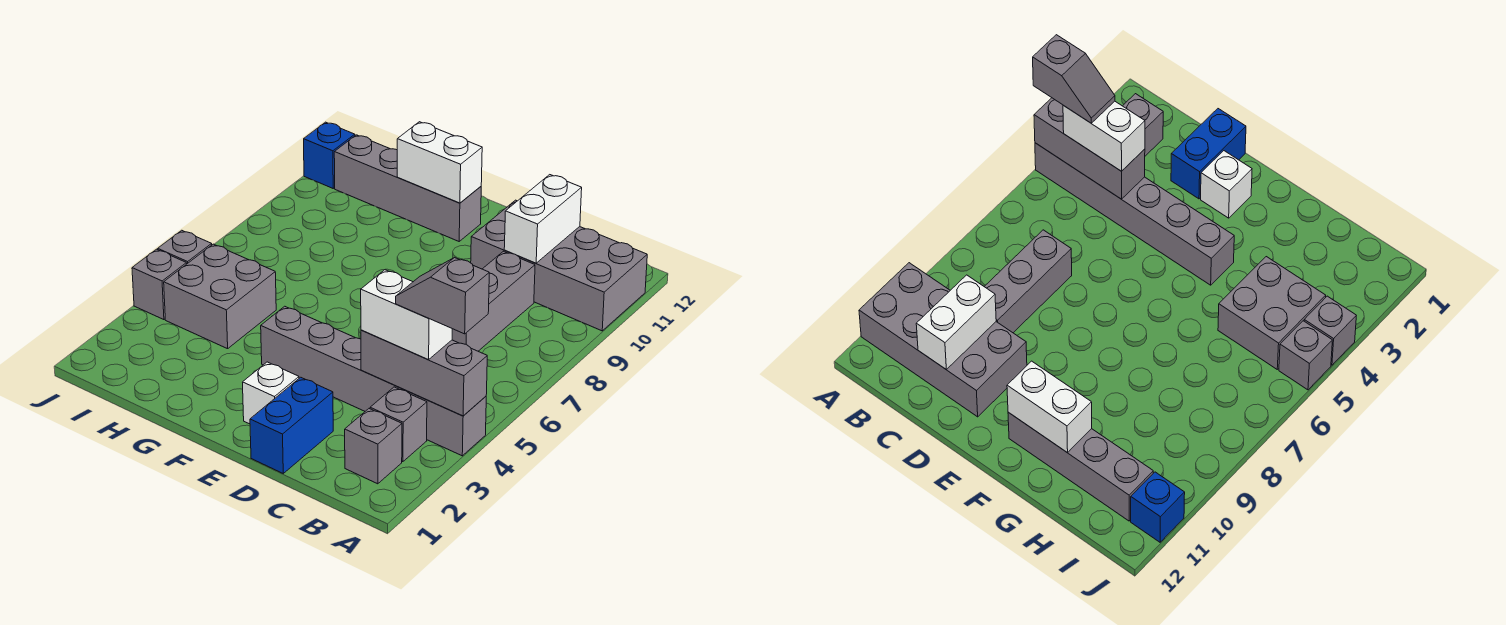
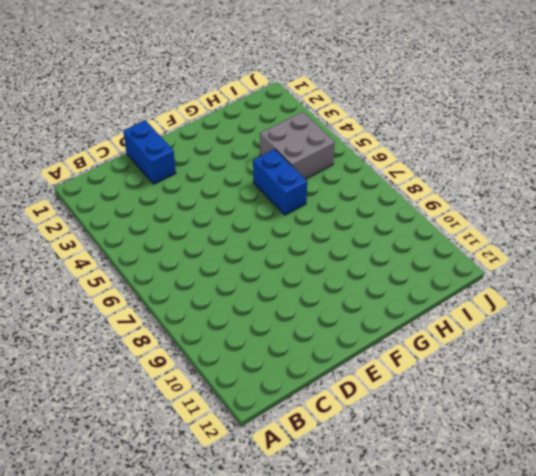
blue 1x2 brick [253,149,307,215] -> none
none -> grey 1x6 brick [261,306,486,456]
none -> grey 2x4 brick [471,200,647,331]
none -> grey 1x1 brick [345,409,402,484]

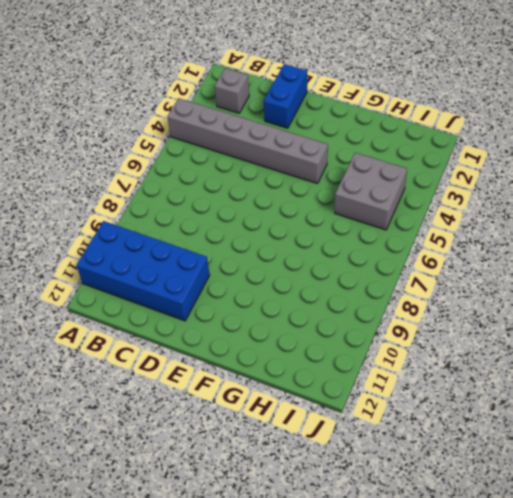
blue 2x4 brick [76,221,210,321] -> grey 2x4 brick [471,200,647,331]
none -> grey 1x1 brick [370,387,427,462]
none -> grey 1x3 brick [452,251,535,351]
none -> white 1x1 brick [243,362,299,424]

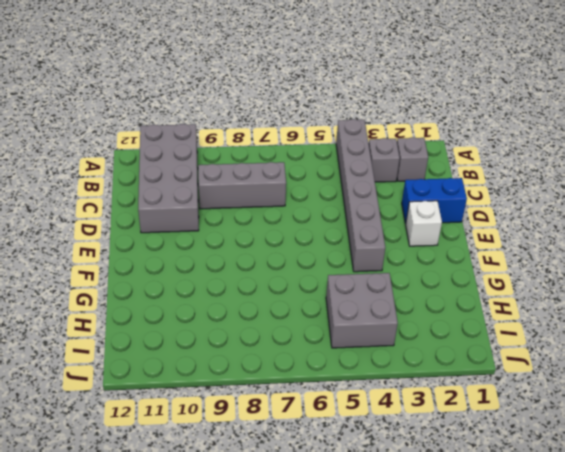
none -> grey 1x4 brick [334,135,481,241]
none -> grey 1x1 brick [132,249,187,320]
none -> grey 1x1 brick [158,230,212,264]

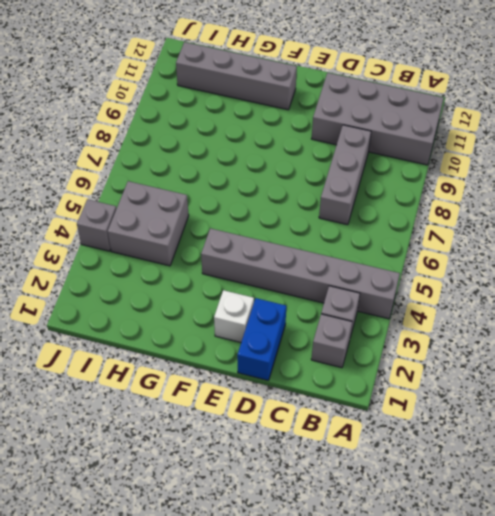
none -> grey 1x1 brick [158,230,212,264]
none -> blue 1x1 brick [304,122,355,188]
none -> grey 1x3 brick [361,330,487,416]

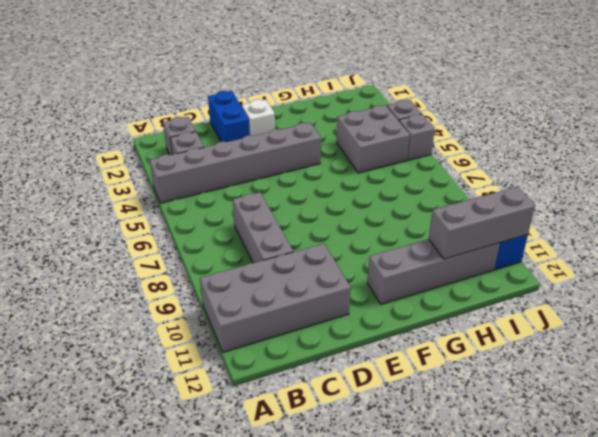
grey 1x3 brick [429,187,535,259] -> grey 1x3 brick moved to [361,330,487,416]
none -> white 1x2 brick [504,175,582,263]
none -> white 1x2 brick [397,122,482,203]
none -> white 1x2 brick [361,270,452,360]

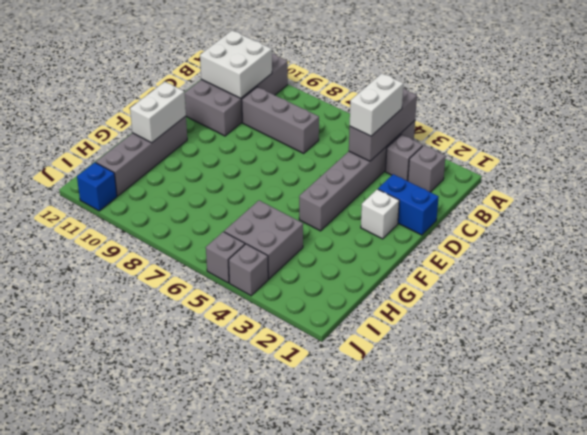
white 2x2 brick [200,30,272,98] -> white 1x2 brick [504,175,582,263]
none -> grey 1x2 slope [396,258,489,334]

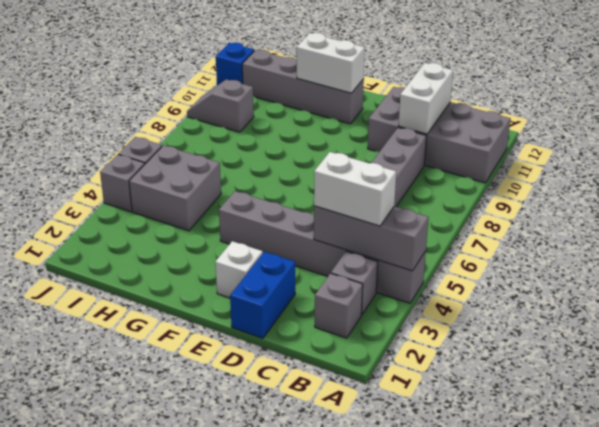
grey 1x2 slope [187,79,254,132] -> grey 1x2 slope moved to [396,258,489,334]

